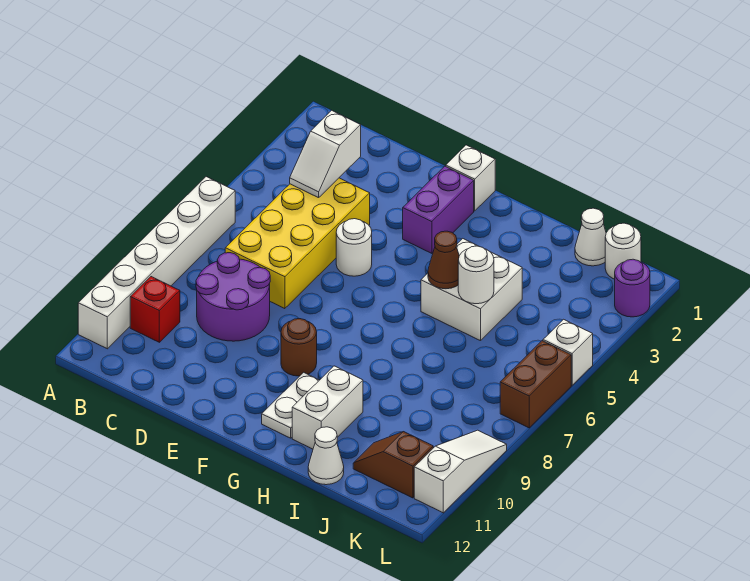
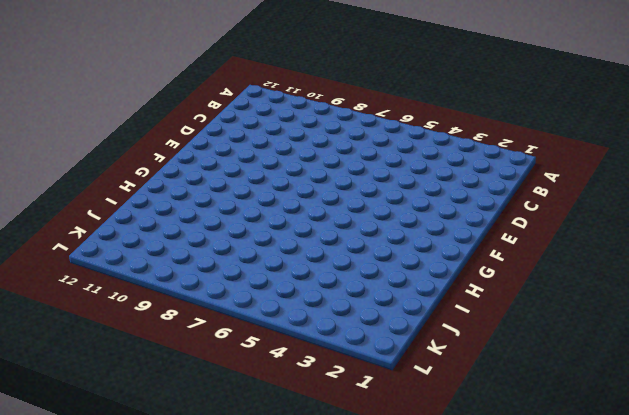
none -> white 1x6 brick [78,177,235,349]
none -> red 1x1 brick [130,277,180,342]
none -> yellow 2x4 brick [225,178,370,309]

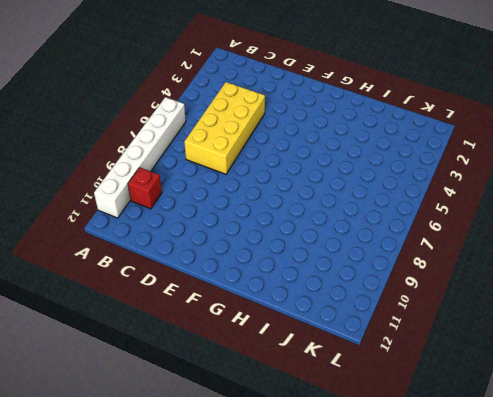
none -> purple 2x2 round brick [196,253,270,341]
none -> white 1x1 round brick [336,219,372,276]
none -> white 1x1 brick [446,145,495,211]

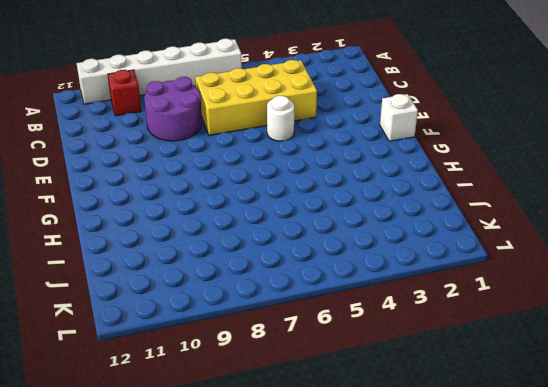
none -> purple 1x2 brick [403,166,474,253]
none -> brown 1x1 round brick [281,319,317,376]
none -> white 1x2 plate [262,372,319,438]

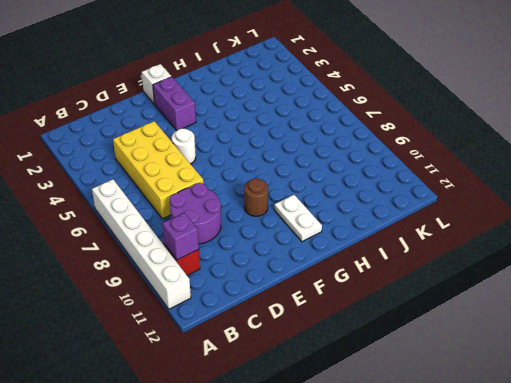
purple 1x1 brick [162,213,199,260] -> none
none -> white 2x2 brick [421,239,522,341]
none -> white 1x2 brick [292,366,363,449]
none -> white 1x1 cone [308,427,344,485]

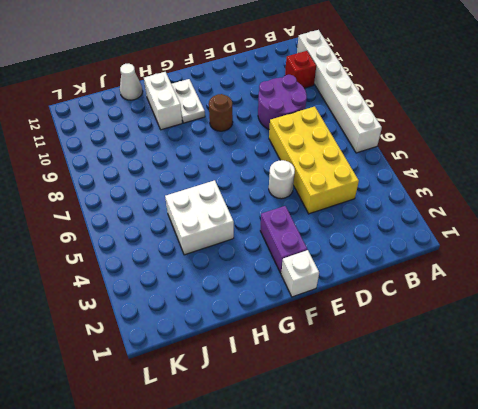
none -> white 1x1 cone [575,208,606,266]
none -> brown 1x2 slope [353,432,433,498]
none -> white 1x1 round brick [605,223,641,279]

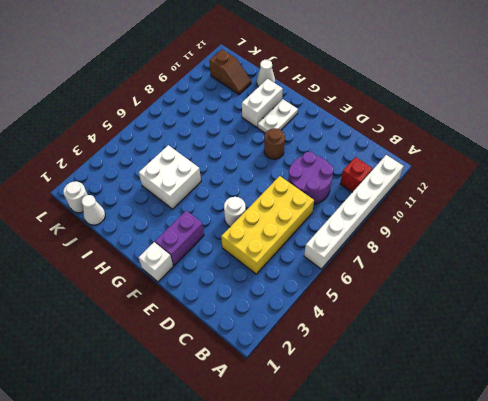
none -> purple 1x1 round brick [615,259,650,317]
none -> white 1x1 brick [543,319,593,385]
none -> brown 1x2 brick [500,341,571,428]

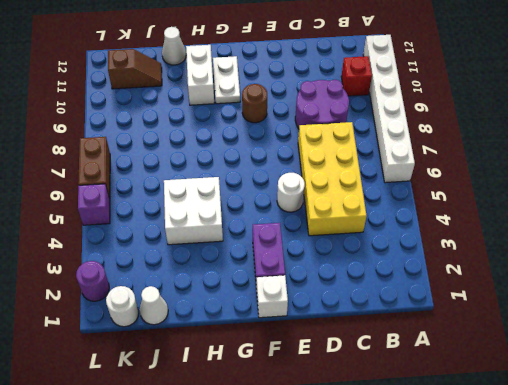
purple 1x1 brick [78,184,110,225] -> white 1x1 brick [543,319,593,385]
none -> white 1x3 slope [414,430,507,513]
none -> white 1x2 slope [290,110,361,198]
none -> brown 1x1 cone [428,231,459,289]

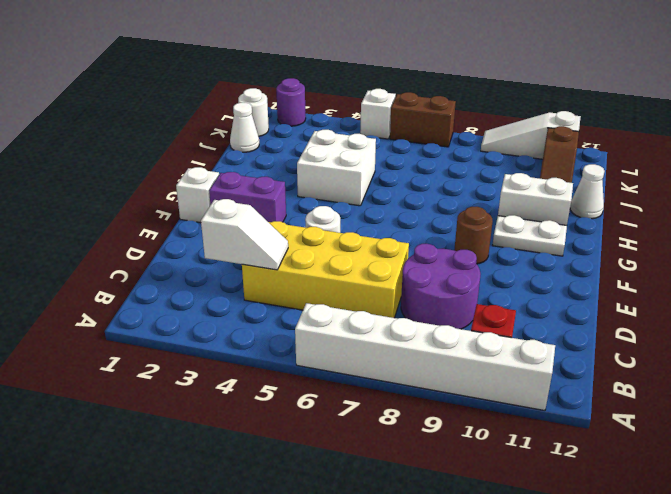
none -> brown 1x1 cone [428,231,459,289]
none -> white 1x1 round brick [458,246,494,304]

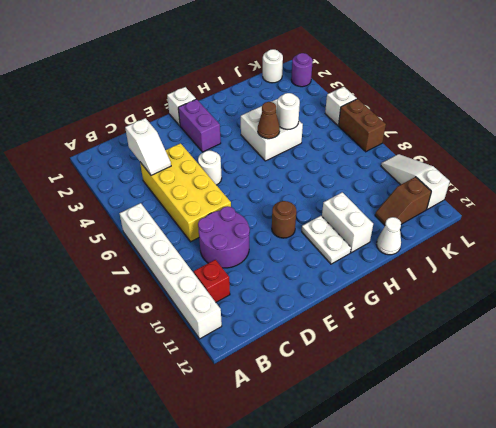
none -> white 1x1 cone [575,208,606,266]

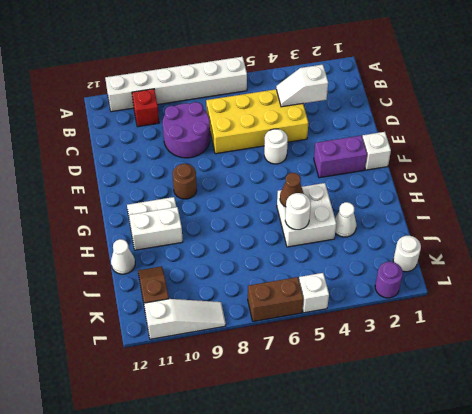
white 1x1 cone [335,202,357,237] -> white 1x1 cone moved to [575,208,606,266]

